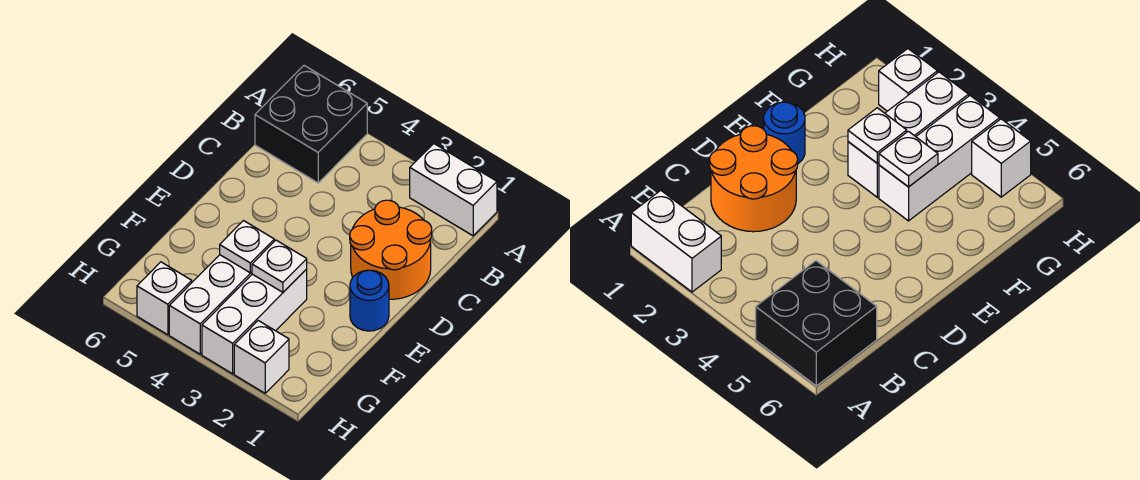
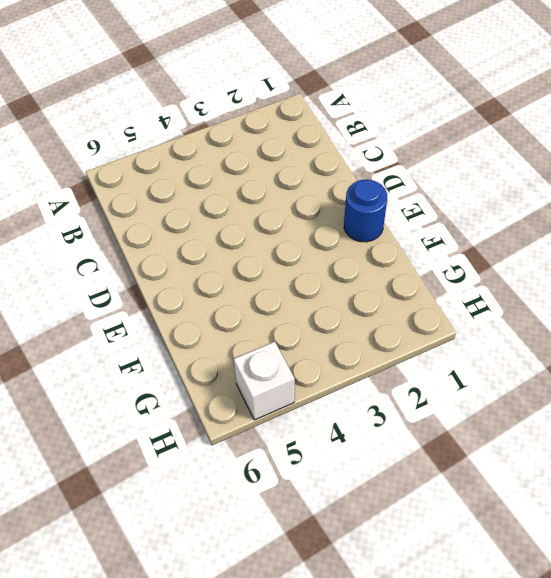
none -> white 1x2 brick [410,143,497,236]
none -> black 2x2 brick [255,66,367,183]

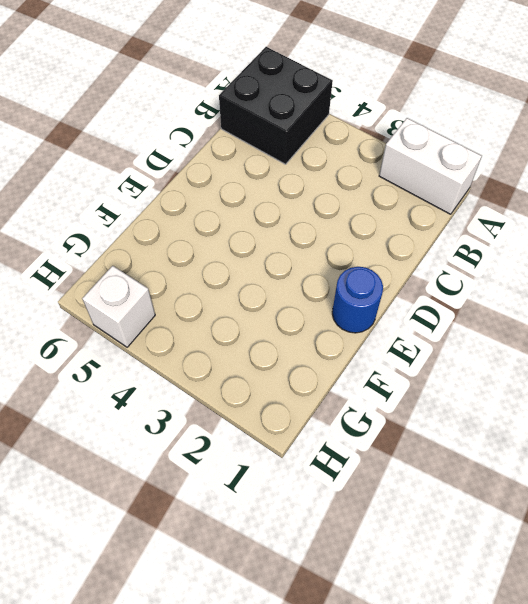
none -> orange 2x2 round brick [350,200,432,299]
none -> white 1x3 brick [202,269,307,374]

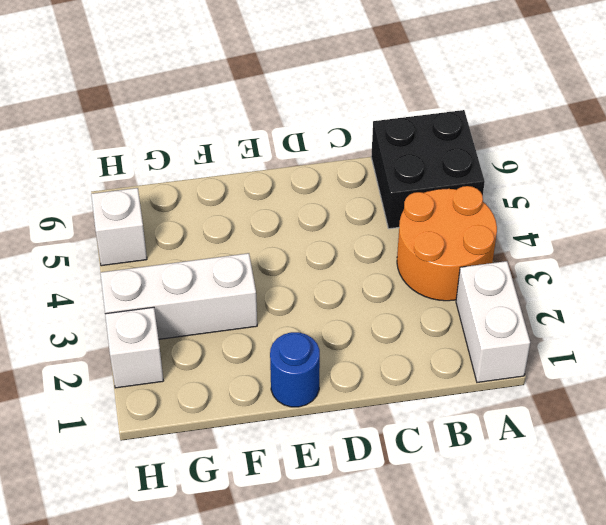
orange 2x2 round brick [397,186,497,301] -> orange 2x2 round brick moved to [350,200,432,299]
none -> white 1x3 brick [169,255,252,354]
none -> white 1x1 plate [252,240,307,292]

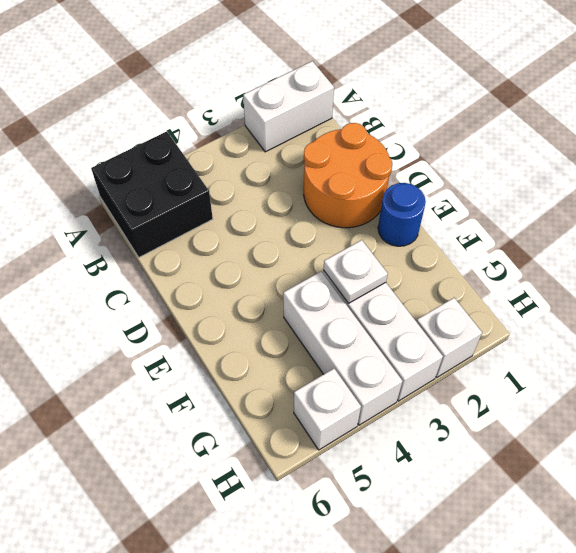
none -> white 1x1 plate [220,221,274,273]

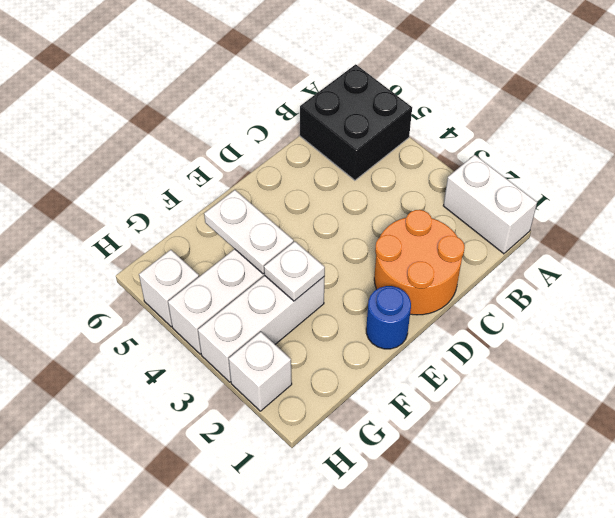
white 1x2 plate [204,190,294,274] -> white 1x1 plate [220,221,274,273]

